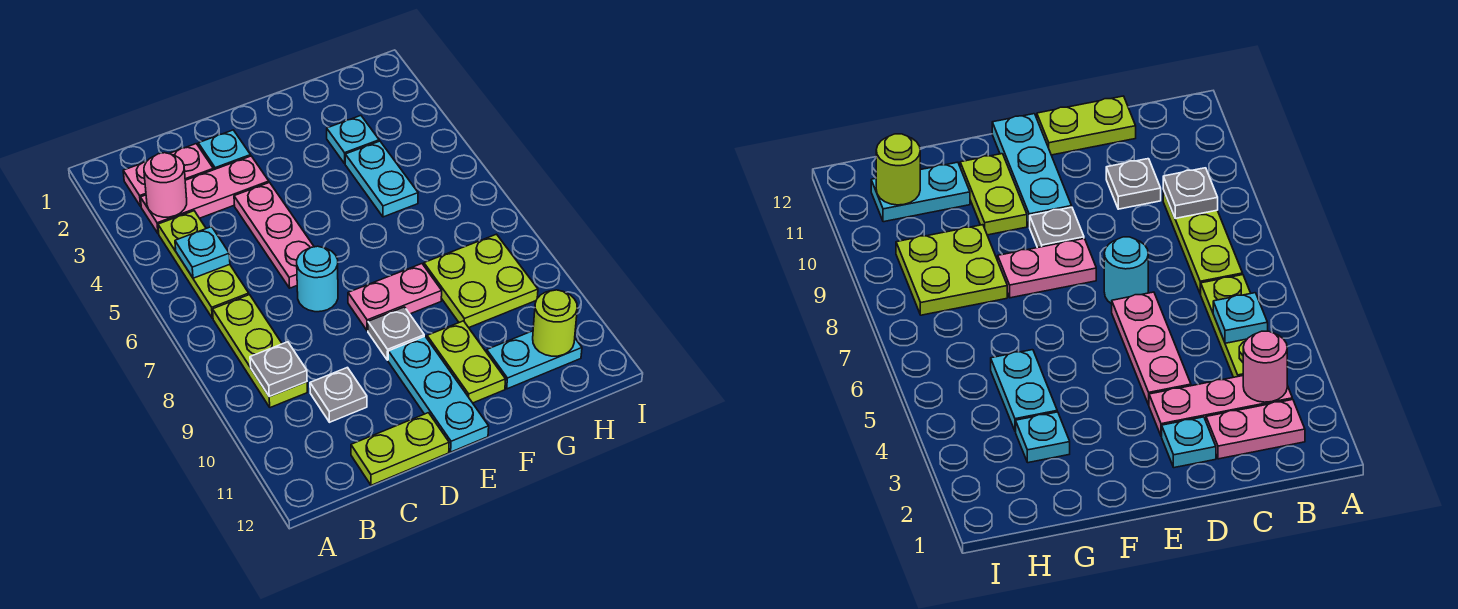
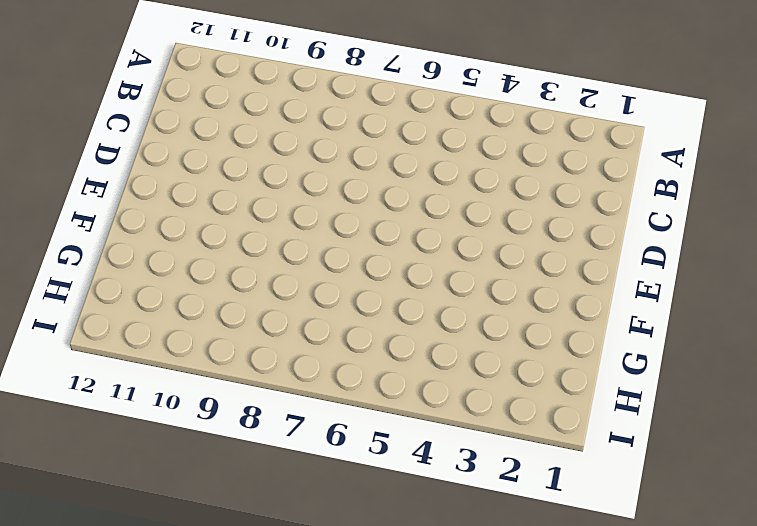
none -> pink 1x2 plate [123,144,213,206]
none -> pink 1x3 plate [141,156,269,234]
none -> lime 1x3 plate [158,211,249,318]

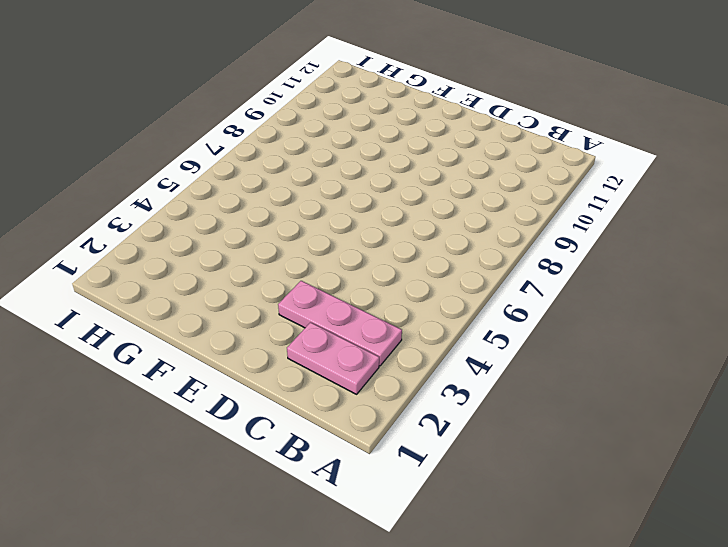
none -> lime 1x3 plate [158,211,249,318]
none -> lime 1x3 plate [213,295,307,408]
none -> grey 1x1 plate [310,368,367,422]

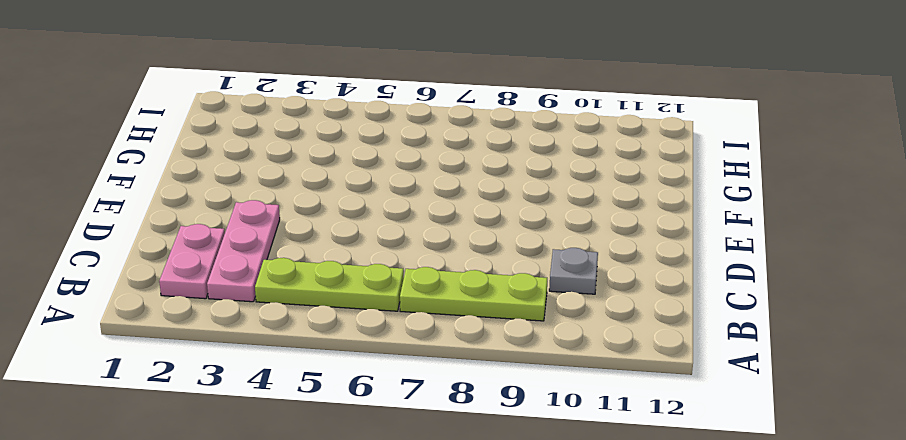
none -> lime 1x2 plate [351,413,449,485]
none -> cyan 1x1 plate [198,130,251,170]
none -> pink 1x3 plate [234,183,314,288]

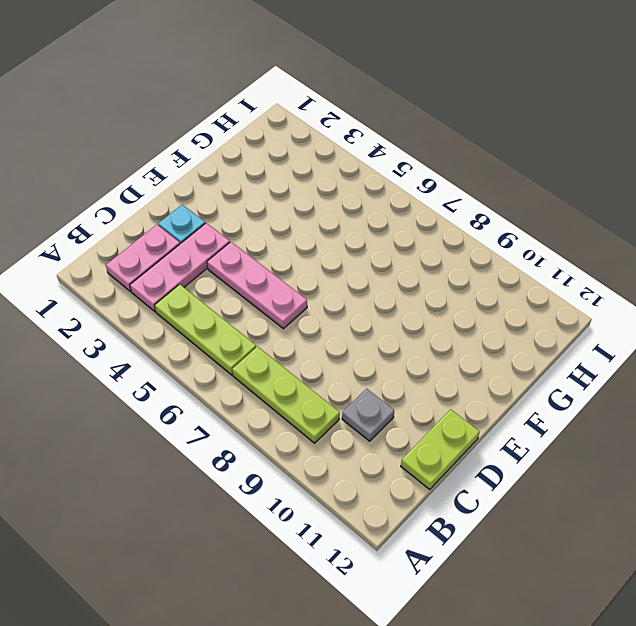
none -> cyan 1x1 round brick [297,246,338,312]
none -> pink 1x2 plate [348,264,442,331]
none -> grey 1x1 plate [368,307,424,360]

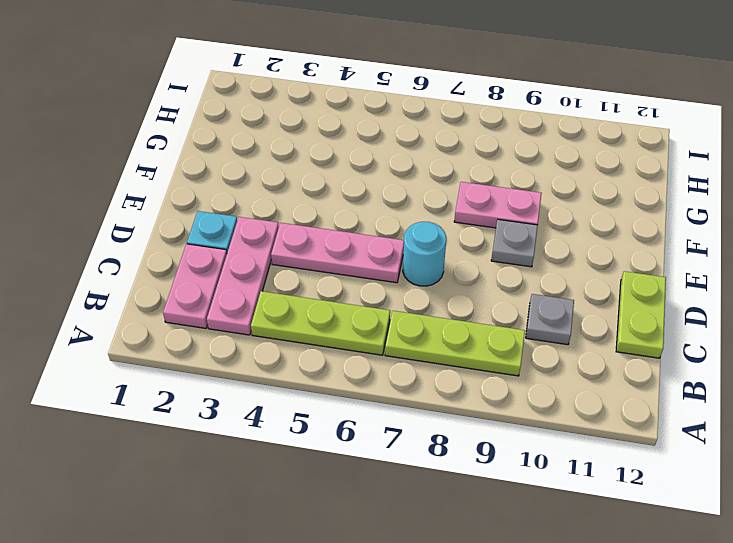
pink 1x2 plate [454,182,542,228] -> pink 1x2 plate turned to [348,264,442,331]
none -> cyan 1x3 plate [388,336,489,452]
none -> lime 1x2 plate [427,321,506,403]
none -> cyan 1x1 plate [327,116,379,163]

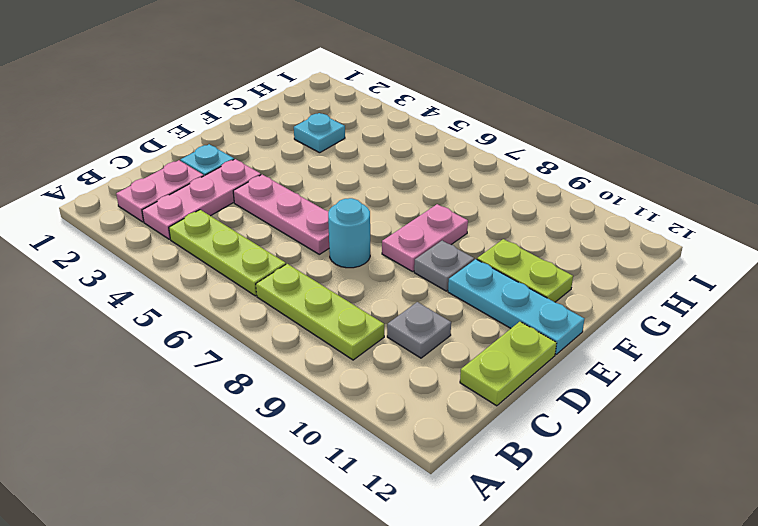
none -> cyan 1x2 plate [345,141,418,217]
none -> lime 2x2 plate [424,234,538,328]
none -> cyan 1x2 plate [487,331,582,389]

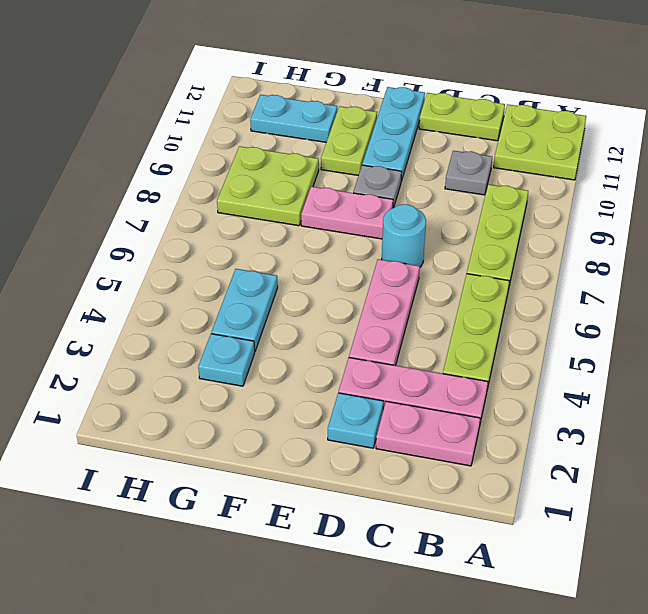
lime 2x2 plate [494,104,586,180] -> none
none -> pink 1x1 round brick [144,153,187,217]
none -> cyan 1x1 plate [175,227,230,278]
none -> grey 1x1 plate [250,342,307,397]

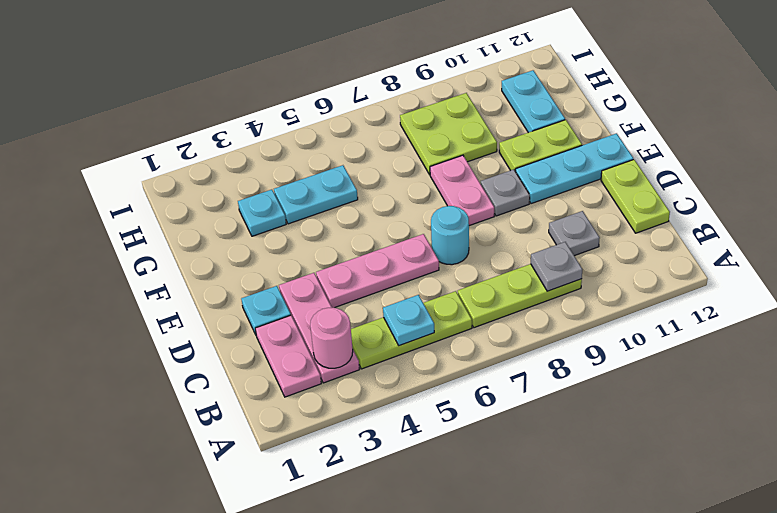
none -> lime 1x1 round brick [533,290,577,356]

